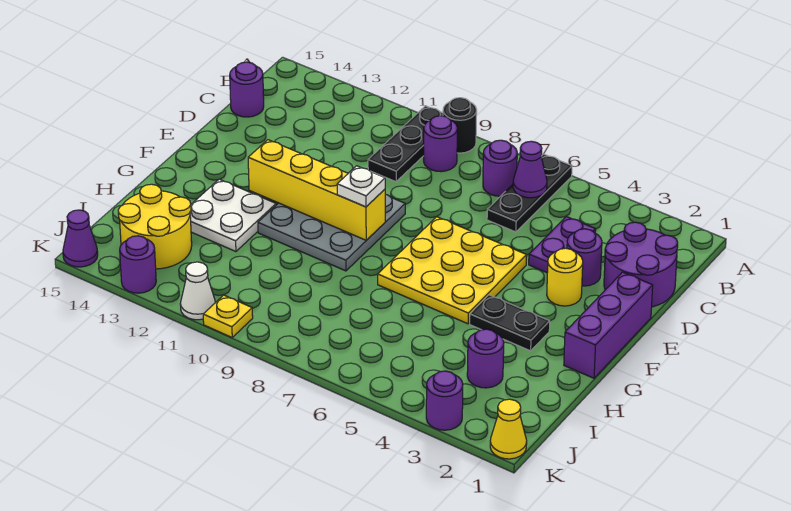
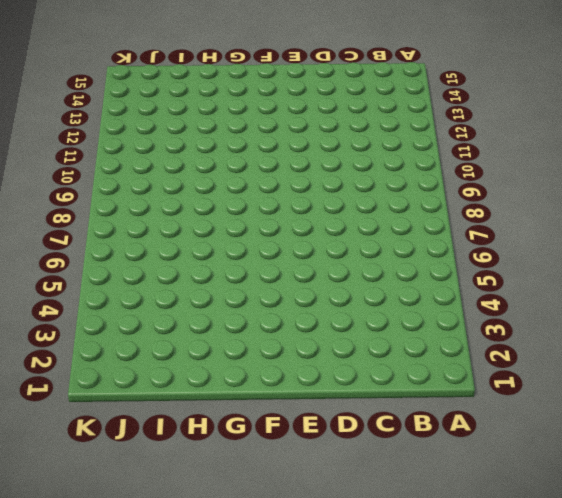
none -> black 1x3 plate [487,154,572,232]
none -> black 1x1 round brick [443,98,477,153]
none -> black 1x3 plate [368,106,443,182]

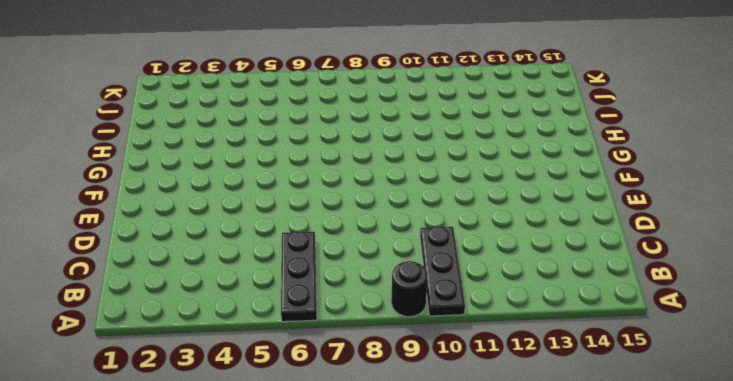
none -> purple 1x1 round brick [483,140,517,196]
none -> purple 1x1 round brick [424,116,457,172]
none -> purple 2x2 round brick [604,222,678,307]

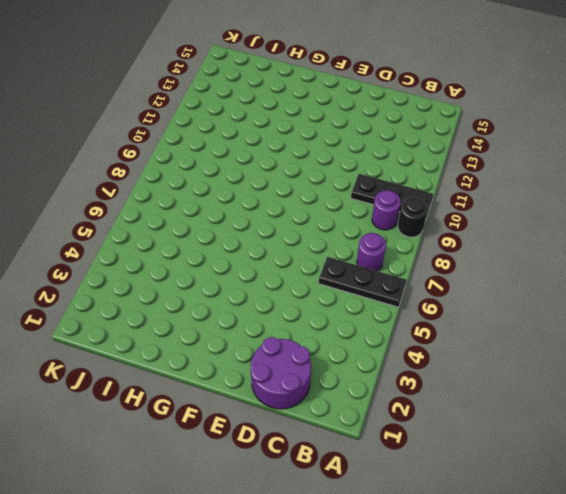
none -> purple 1x2 plate [529,217,596,273]
none -> purple 1x1 round brick [230,62,264,117]
none -> purple 1x1 round brick [567,229,602,286]

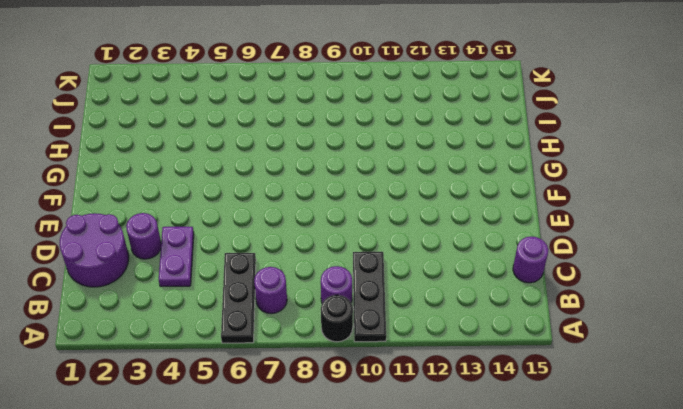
none -> purple 1x3 brick [564,272,653,378]
none -> yellow 1x1 round brick [547,248,583,306]
none -> yellow 3x3 plate [378,217,527,324]

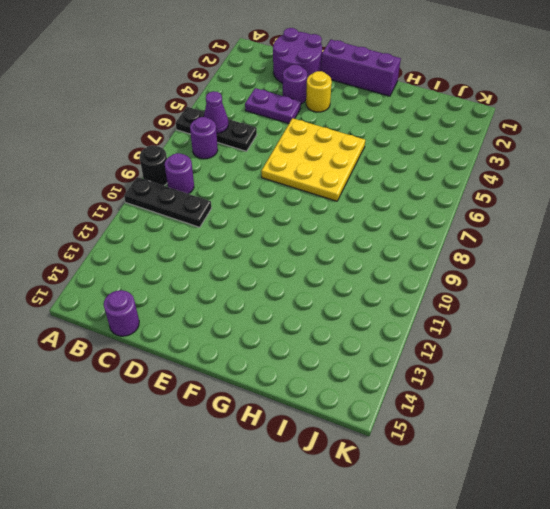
none -> grey 3x3 plate [258,194,405,271]
none -> black 1x2 plate [470,295,550,351]
none -> white 2x2 plate [190,179,276,252]

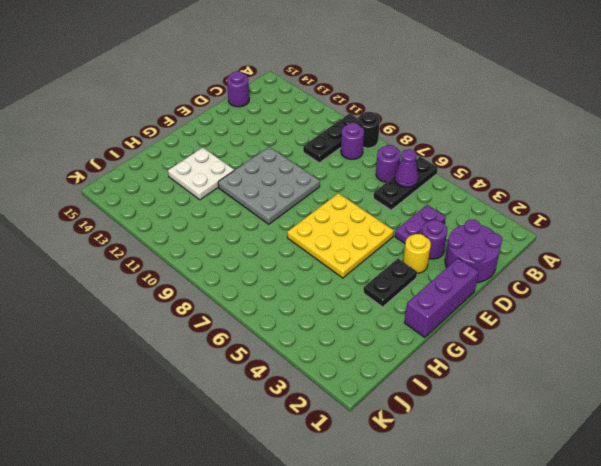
black 1x2 plate [363,259,417,307] -> black 1x2 plate turned to [470,295,550,351]
none -> purple 1x1 round brick [467,329,504,388]
none -> yellow 2x2 round brick [118,184,192,269]
none -> yellow 1x1 cone [490,399,527,459]

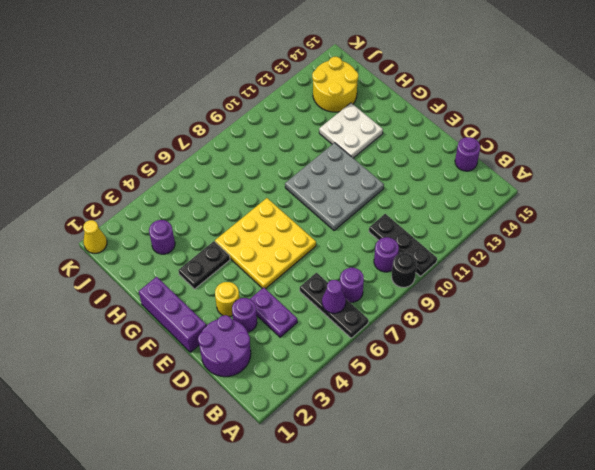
none -> purple 1x1 round brick [426,371,463,430]
none -> yellow 1x1 plate [203,295,253,337]
none -> white 1x1 cone [180,262,215,320]

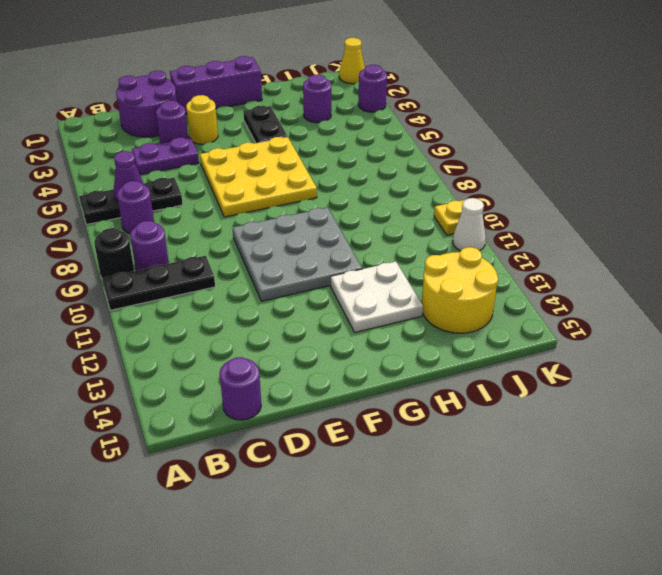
none -> purple 1x1 round brick [120,236,156,293]
none -> purple 1x1 cone [63,210,98,267]
none -> yellow 1x4 brick [248,140,385,240]

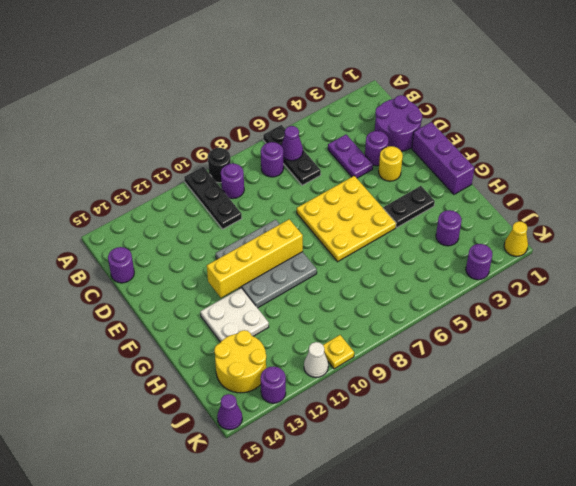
none -> white 1x1 plate [337,166,385,207]

